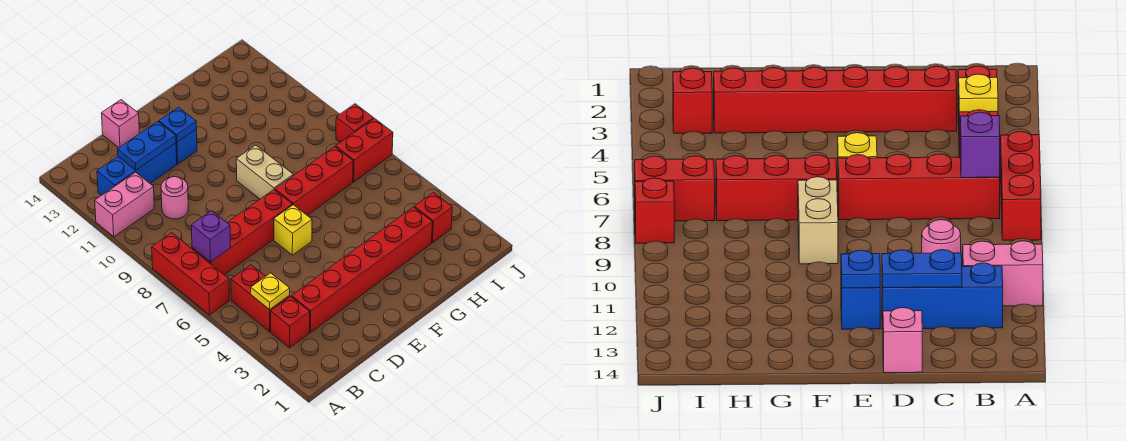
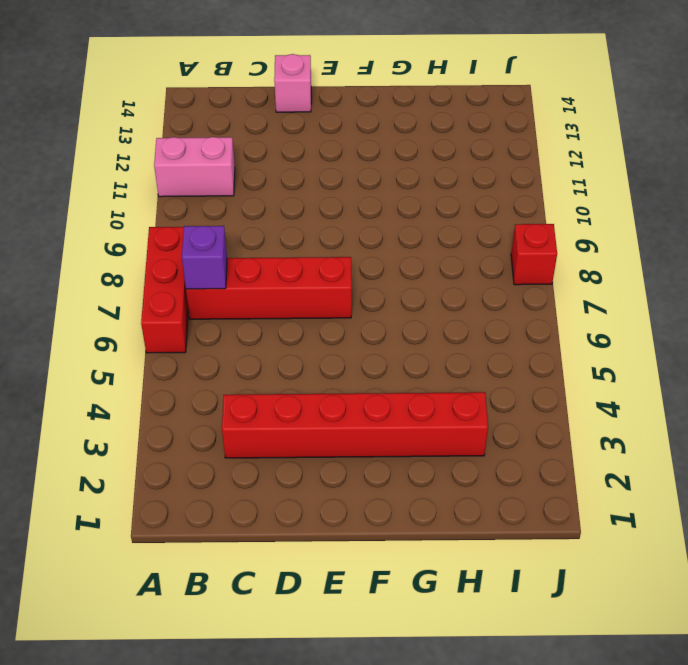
none -> red 1x1 brick [271,296,310,348]
none -> red 1x2 brick [231,265,290,332]
none -> blue 1x3 brick [97,143,177,196]

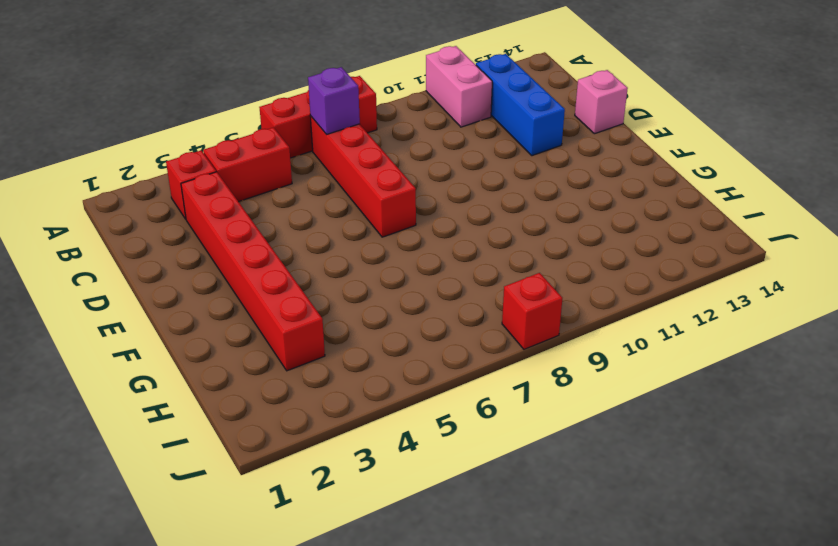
none -> pink 1x1 round brick [161,177,188,219]
none -> yellow 1x1 brick [274,205,312,255]
none -> blue 1x1 brick [176,129,197,164]

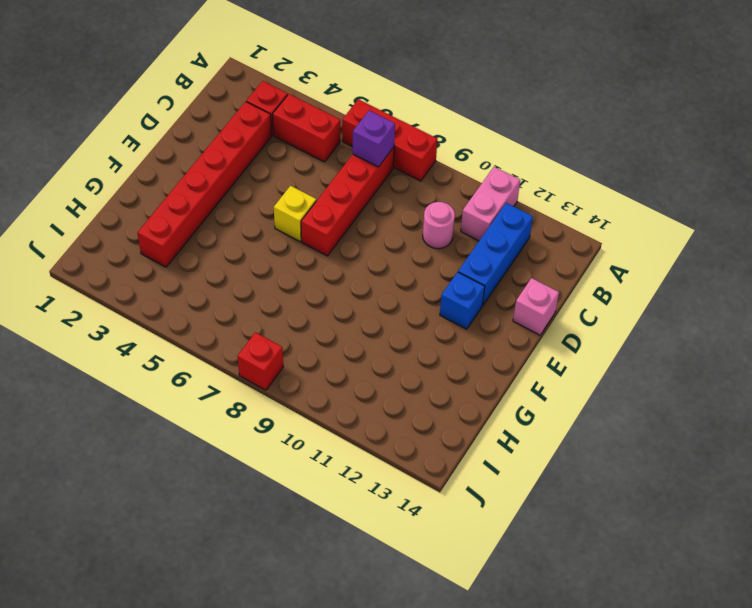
none -> red 1x3 brick [275,147,353,215]
none -> tan 1x2 brick [236,145,293,199]
none -> red 1x1 brick [414,193,452,243]

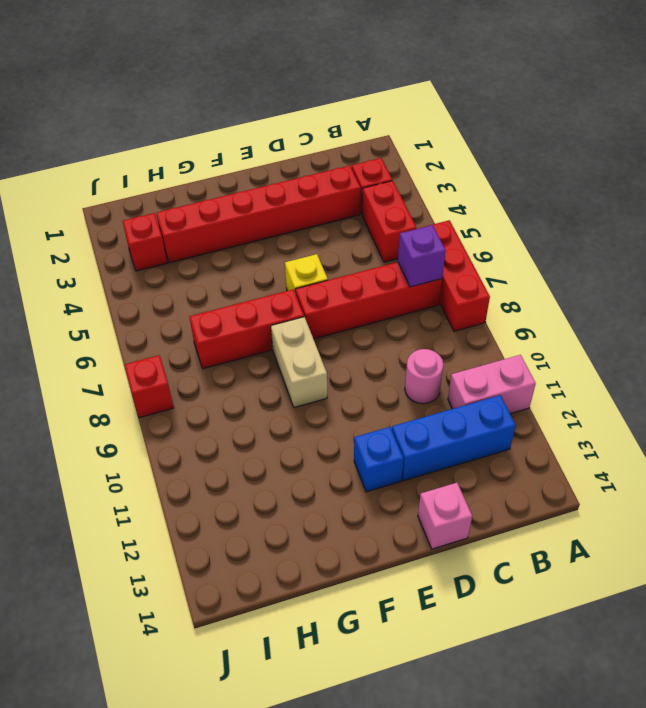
none -> red 1x2 brick [336,119,393,182]
none -> yellow 1x1 plate [251,273,290,310]
none -> blue 1x2 plate [118,121,176,170]

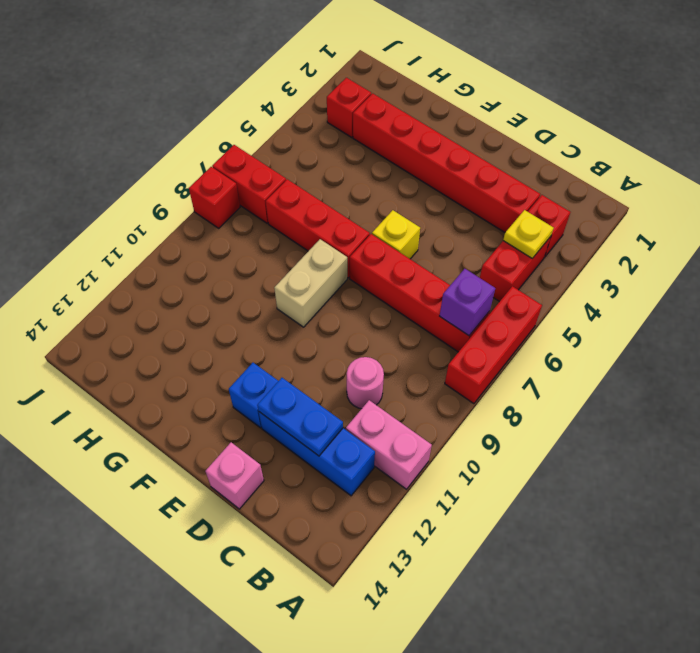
none -> blue 1x1 plate [159,107,197,142]

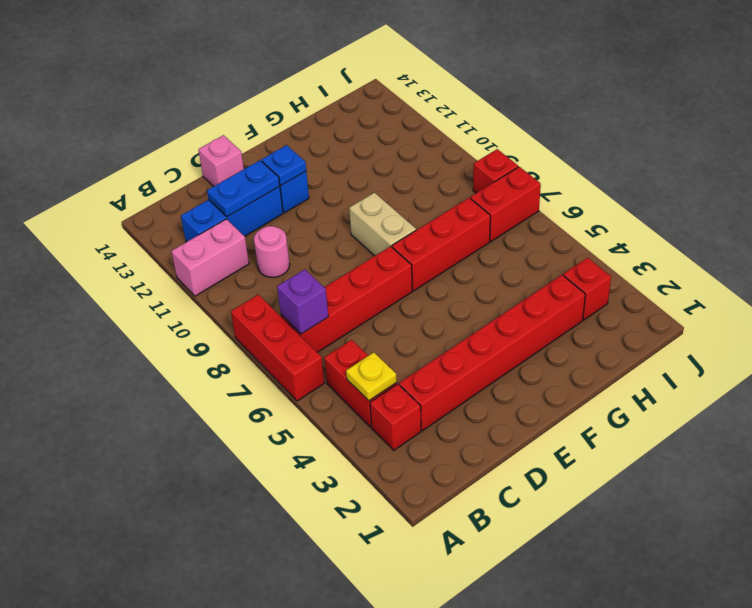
none -> yellow 1x1 brick [274,205,312,255]

